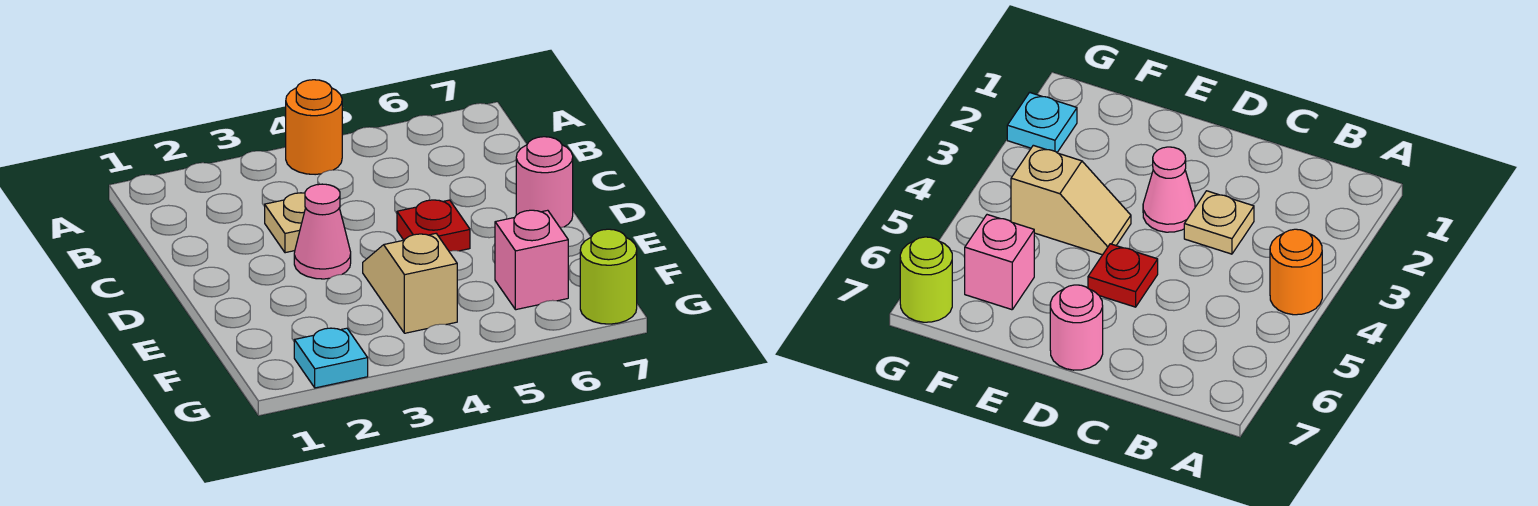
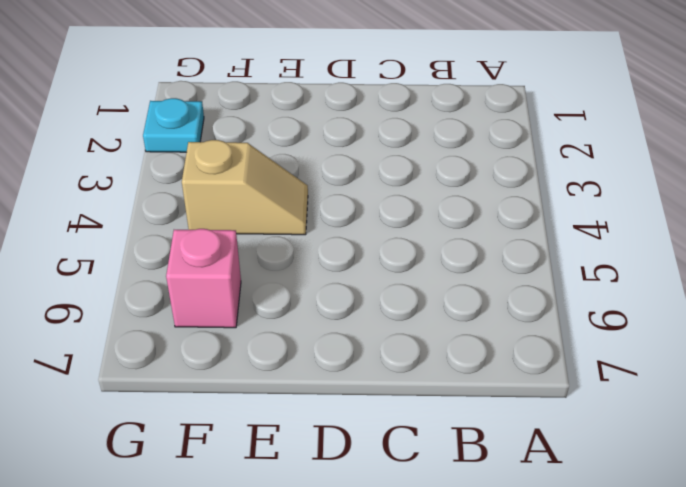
none -> orange 1x1 round brick [286,80,342,175]
none -> tan 1x1 plate [265,193,305,253]

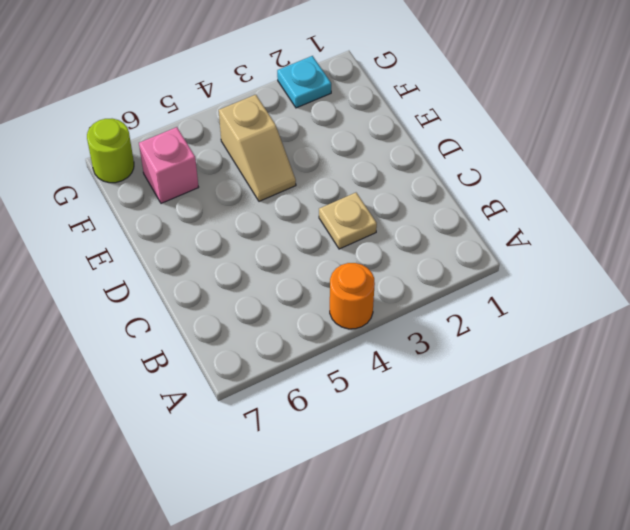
none -> pink 1x1 cone [294,184,351,279]
none -> red 1x1 plate [397,200,470,251]

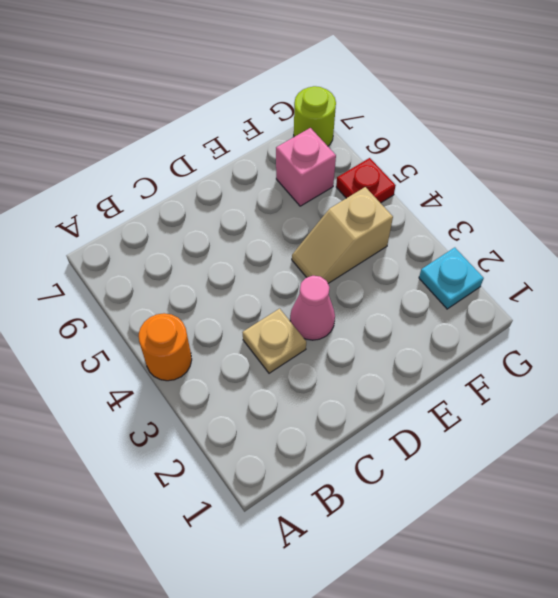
red 1x1 plate [336,158,396,203] -> red 1x1 plate moved to [397,200,470,251]
none -> pink 1x1 round brick [516,137,573,227]

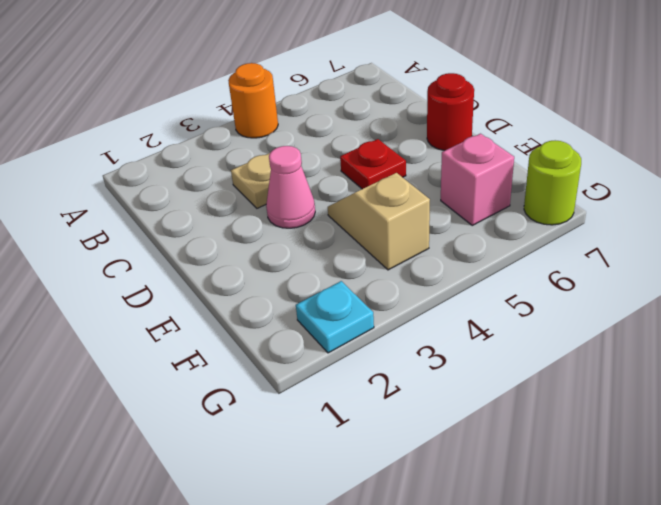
red 1x1 round brick [427,73,474,151] -> pink 1x1 round brick [516,137,573,227]

